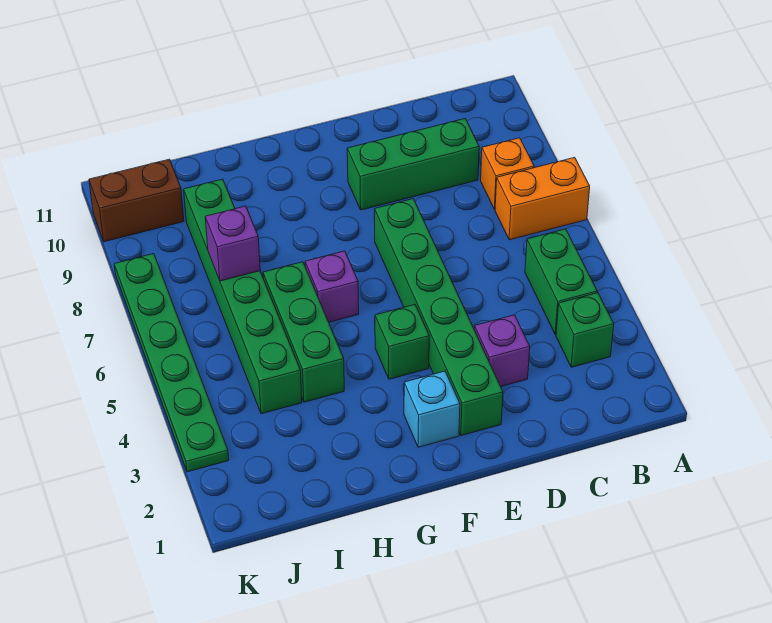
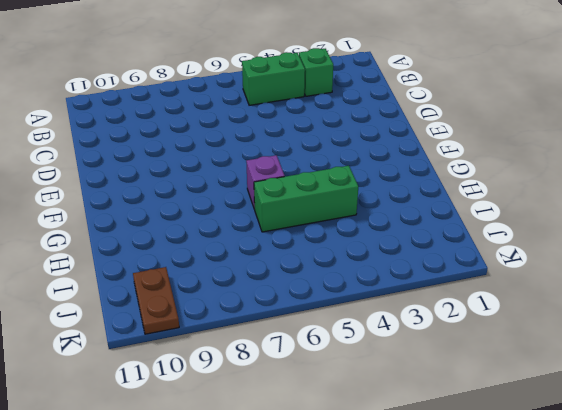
brown 1x2 plate [133,267,179,334] -> brown 1x2 brick [89,159,184,242]
none -> orange 1x2 brick [495,157,590,240]
none -> orange 1x1 brick [481,138,534,209]
none -> green 1x3 brick [347,119,479,210]

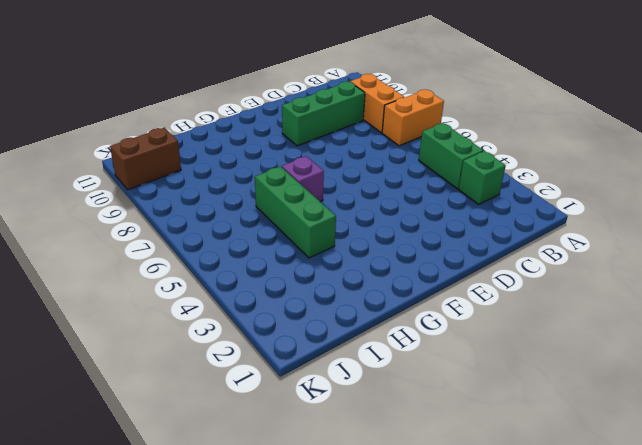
orange 1x2 brick [350,74,404,133] -> orange 1x1 brick [481,138,534,209]
none -> purple 1x1 brick [474,315,530,386]
none -> green 1x6 brick [374,199,503,436]
none -> cyan 1x1 brick [404,371,460,447]

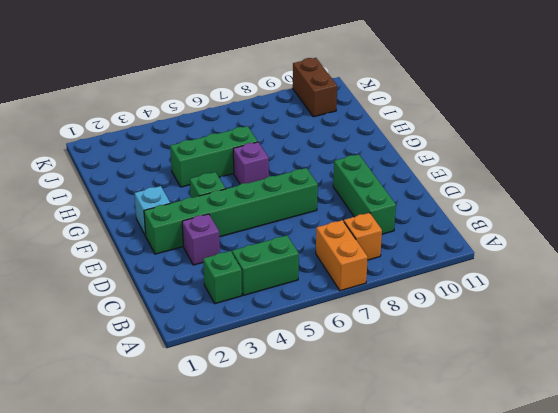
none -> green 1x6 brick [184,179,302,414]
none -> green 1x6 plate [114,254,229,472]
none -> purple 1x1 brick [205,206,260,281]

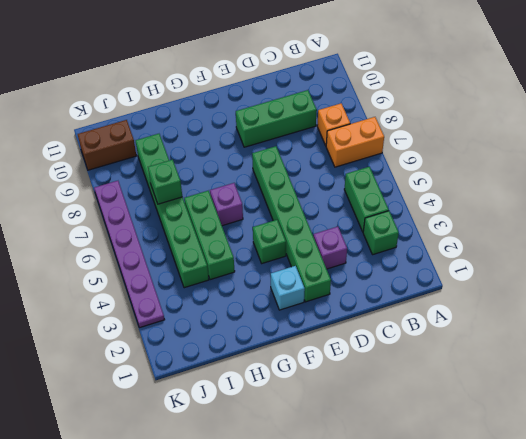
green 1x1 brick [148,160,182,204] -> purple 1x1 brick [205,206,260,281]
purple 1x6 plate [94,181,165,328] -> green 1x6 plate [114,254,229,472]

